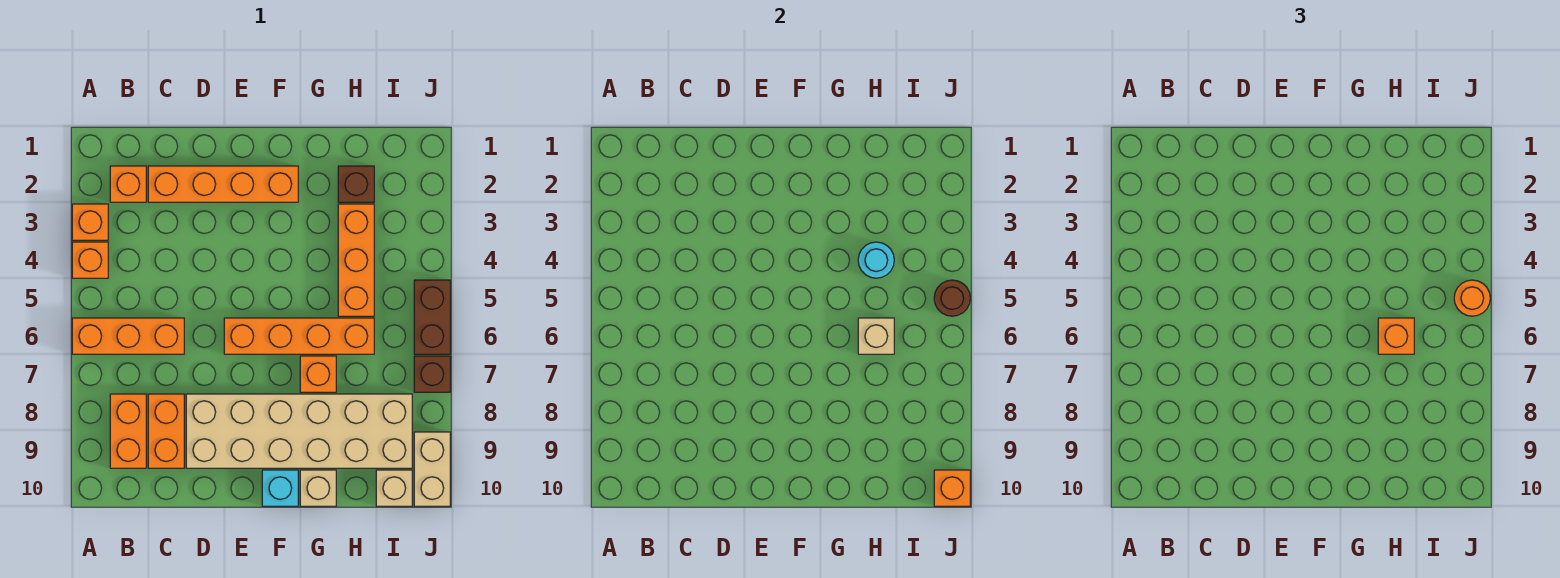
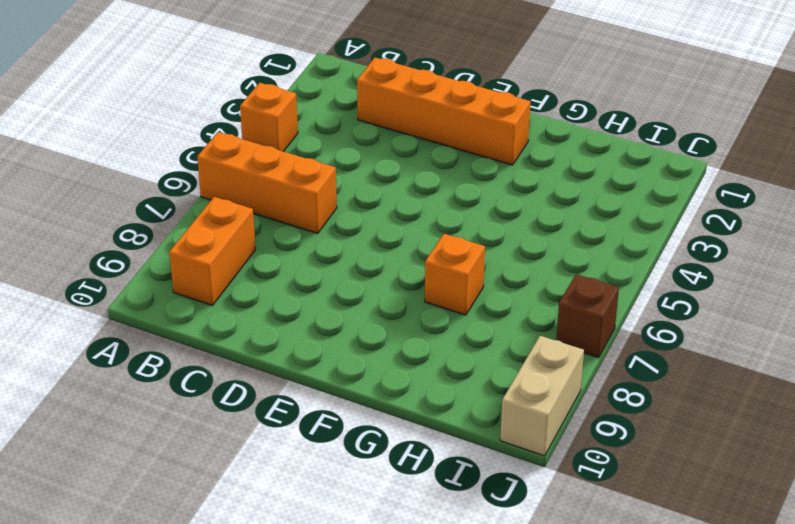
none -> orange 1x1 brick [72,204,108,240]
none -> orange 1x1 brick [110,166,146,202]
none -> orange 1x2 brick [148,394,184,468]

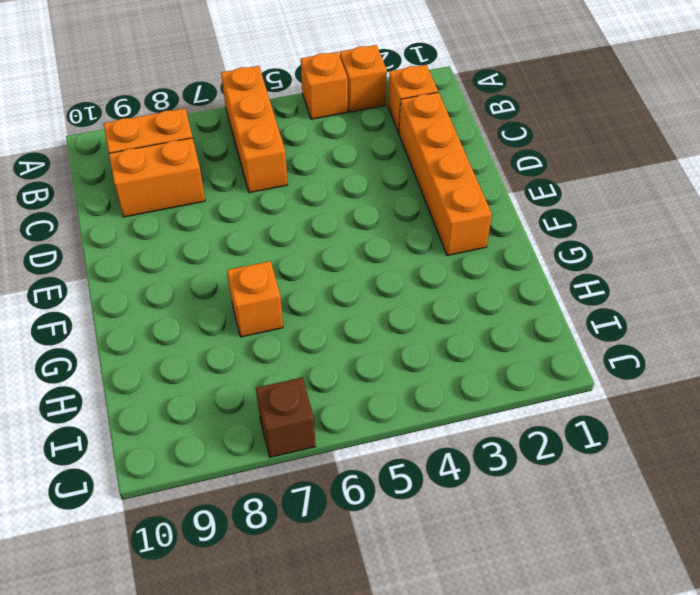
none -> tan 2x6 brick [186,394,412,468]
none -> orange 1x4 brick [224,318,374,354]
none -> cyan 1x1 brick [262,470,298,506]

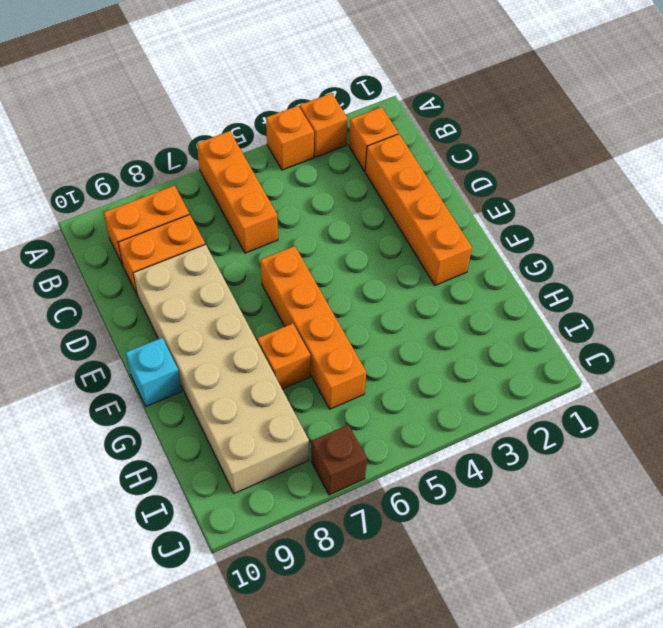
none -> tan 1x1 brick [300,470,336,506]
none -> brown 1x1 brick [338,166,374,202]
none -> orange 1x3 brick [338,204,374,316]

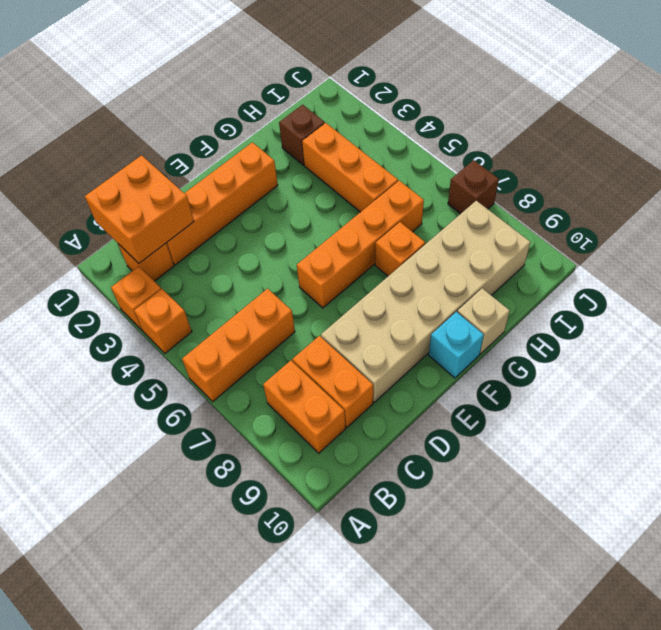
orange 2x2 brick [85,155,194,263] -> none
none -> tan 1x1 brick [376,470,412,506]
none -> brown 1x2 brick [414,280,450,354]
none -> tan 1x2 brick [414,432,450,506]

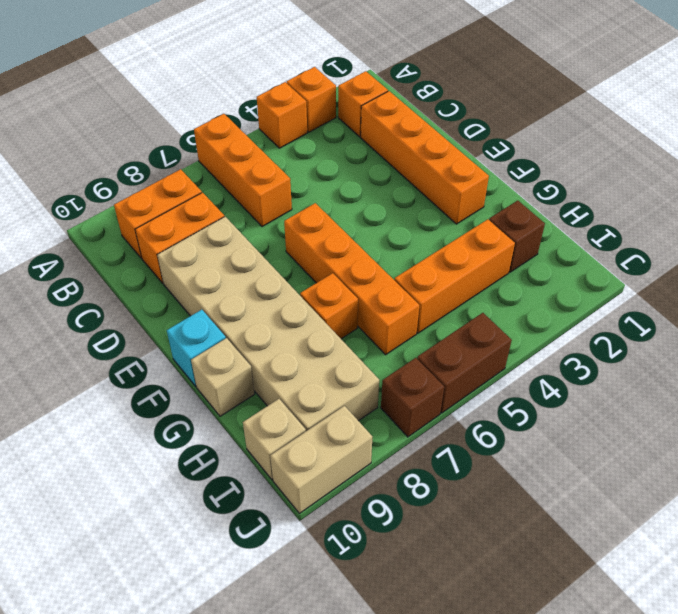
none -> cyan 1x1 round brick [858,242,894,278]
none -> tan 1x1 brick [858,318,894,354]
none -> brown 1x1 round brick [934,280,970,316]

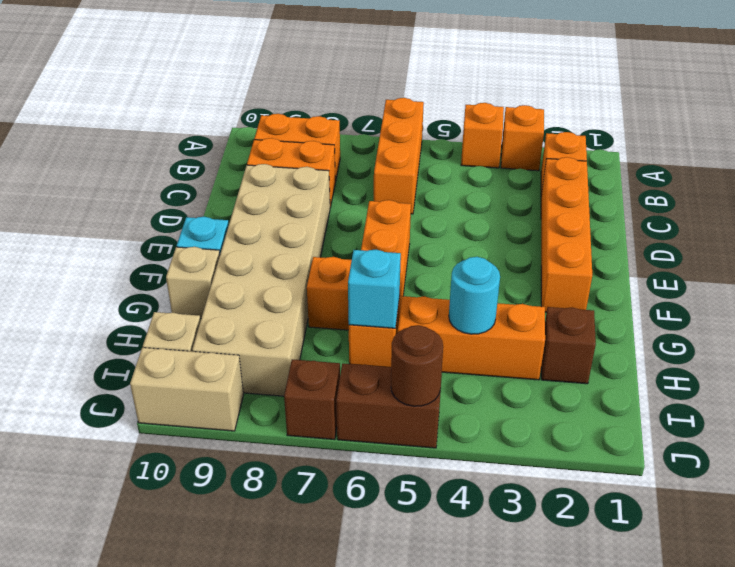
cyan 1x1 brick [348,250,401,328] -> tan 1x1 brick [858,318,894,354]
none -> orange 1x1 brick [934,470,970,506]
none -> orange 1x1 brick [1378,318,1414,354]
none -> orange 1x1 round brick [1454,280,1490,316]

